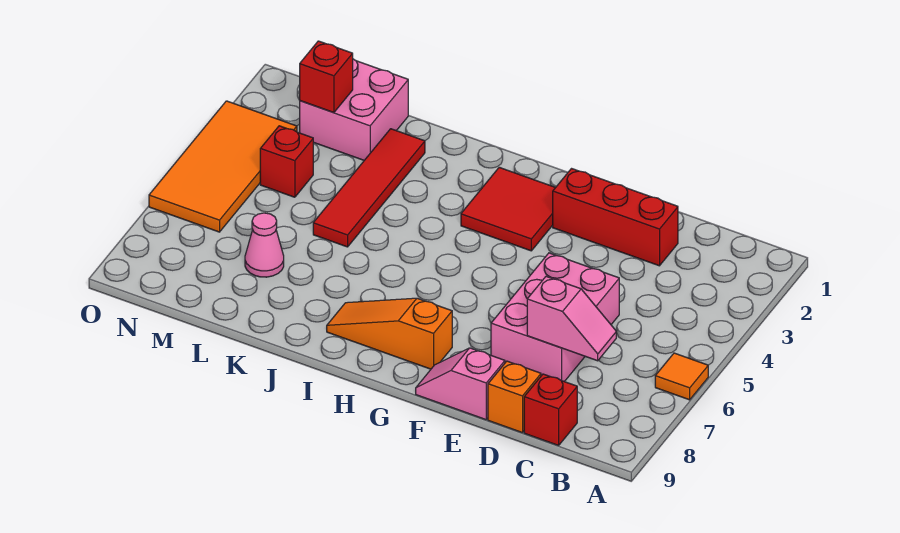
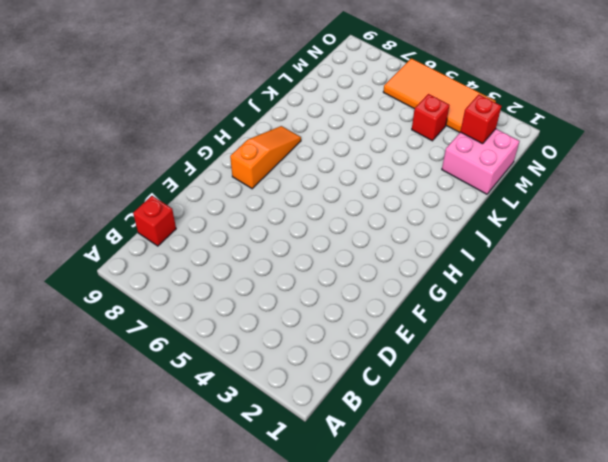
none -> orange 1x1 tile [655,353,708,400]
none -> red 1x3 brick [553,169,678,266]
none -> pink 2x3 brick [491,253,619,382]

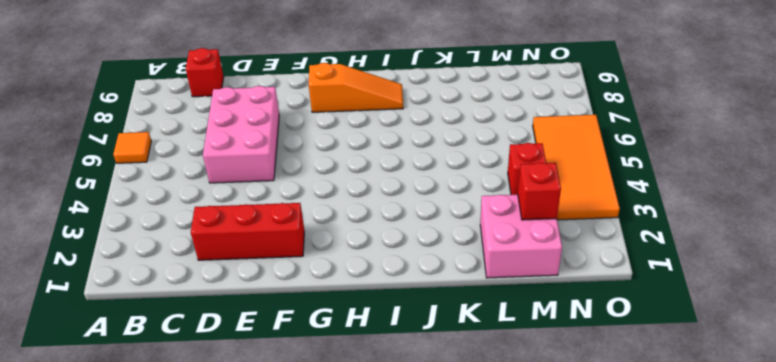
none -> orange 1x1 brick [488,361,541,433]
none -> pink 1x2 slope [416,348,505,420]
none -> red 2x2 tile [461,167,556,251]

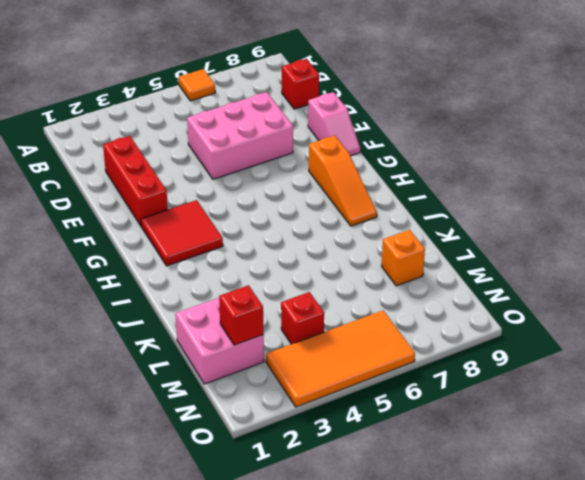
orange 1x1 brick [382,230,425,286] -> orange 1x1 brick moved to [488,361,541,433]
none -> red 1x4 tile [313,129,425,247]
none -> pink 1x1 cone [245,213,284,277]
none -> pink 1x2 slope [527,276,616,361]

